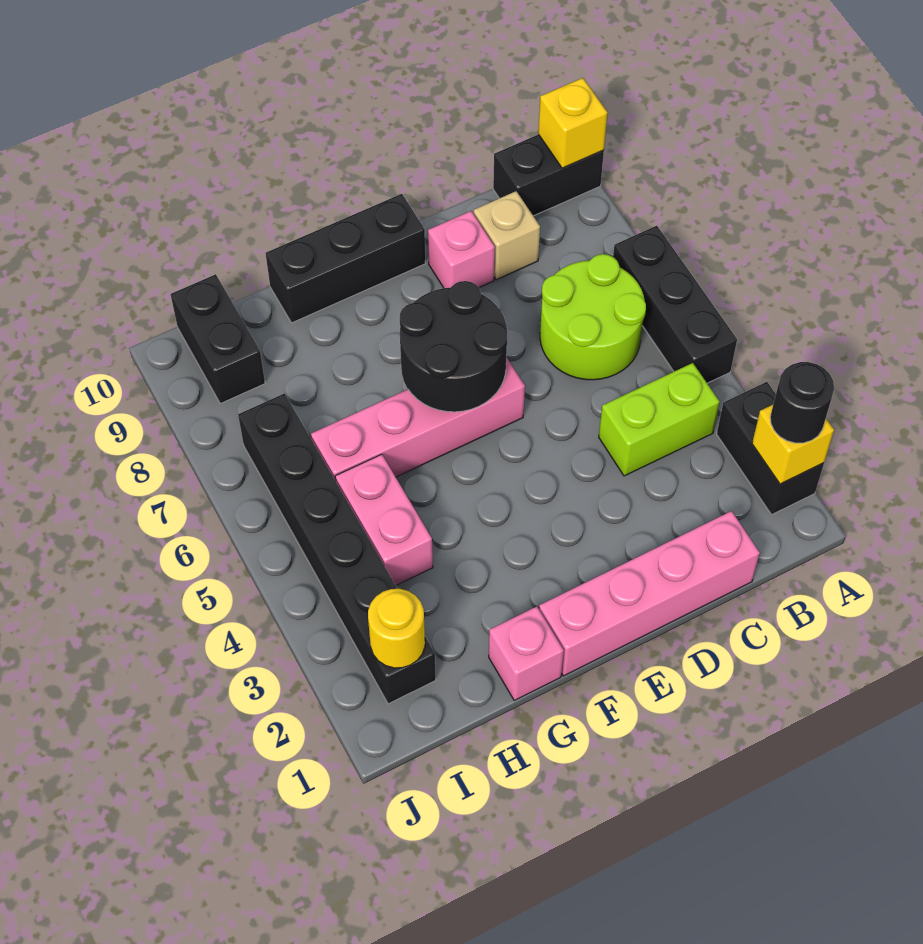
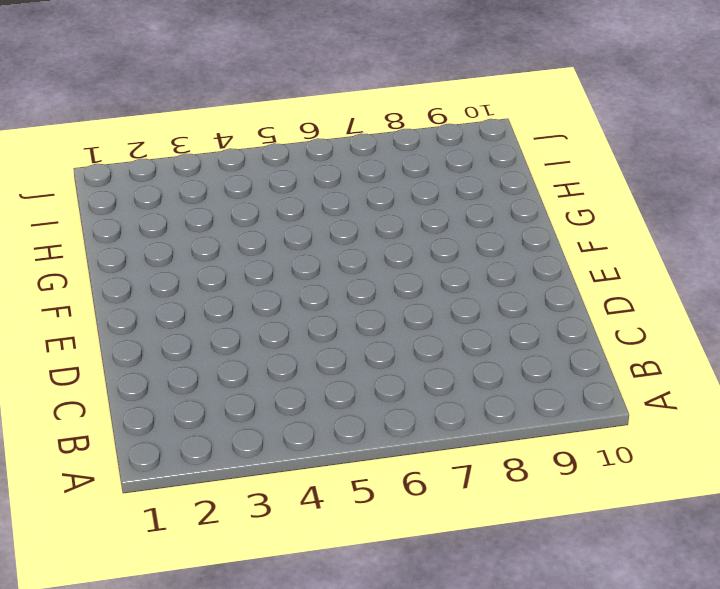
none -> black 1x2 brick [717,382,824,515]
none -> black 1x3 brick [613,226,737,383]
none -> black 1x2 brick [493,134,604,216]

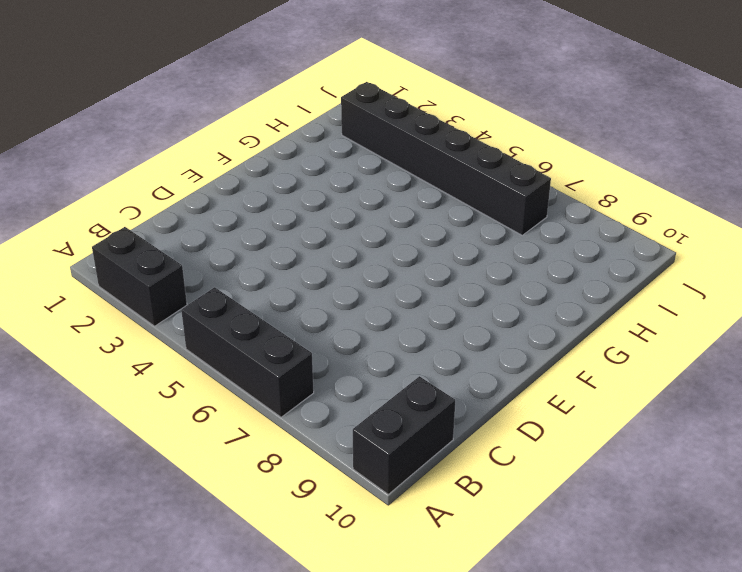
none -> lime 1x2 brick [599,363,719,476]
none -> lime 2x2 round brick [540,254,646,380]
none -> pink 1x4 brick [539,511,760,676]

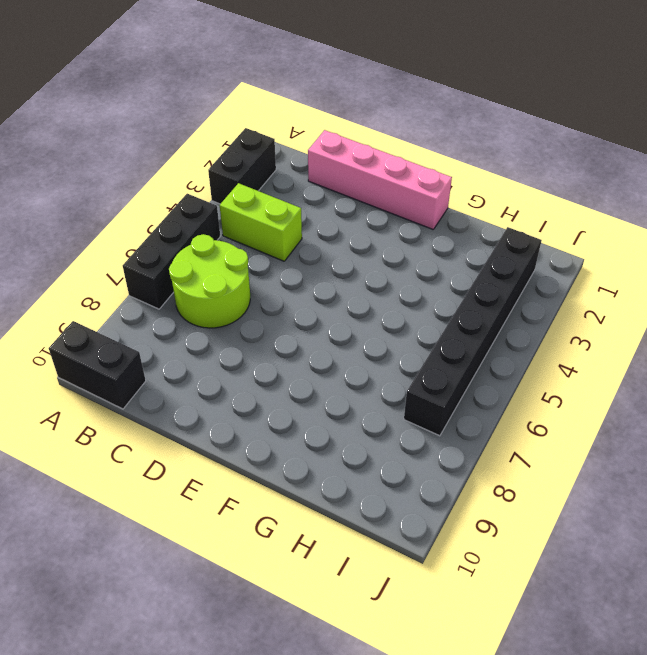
none -> tan 1x1 brick [473,191,540,280]
none -> pink 1x1 brick [428,211,495,288]
none -> pink 1x4 brick [311,357,525,481]

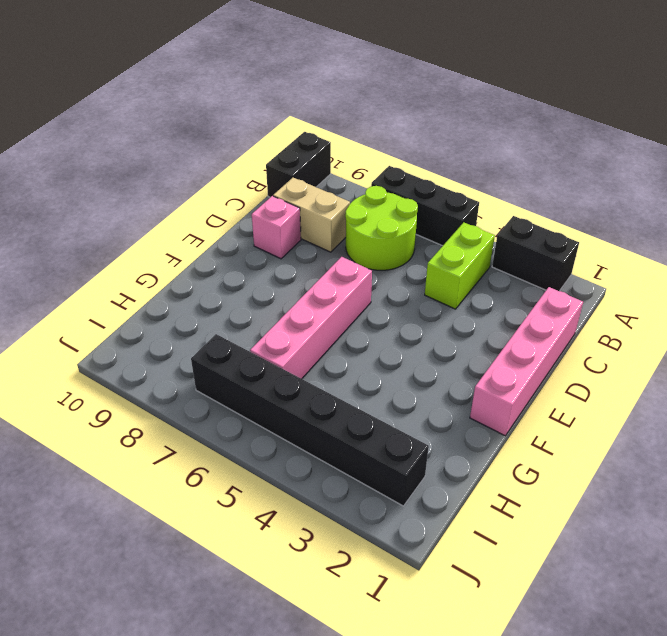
tan 1x2 brick [273,178,350,252] -> tan 1x1 brick [473,191,540,280]
none -> black 1x3 brick [266,194,425,323]
none -> pink 1x1 brick [489,607,564,700]
none -> pink 1x2 brick [335,454,433,585]

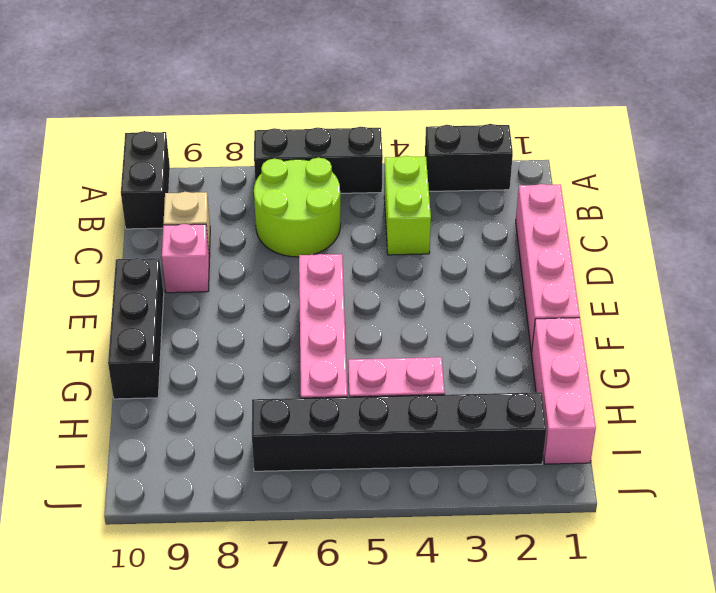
pink 1x3 brick [531,318,596,464] -> pink 1x1 brick [489,607,564,700]
none -> black 1x2 brick [171,274,265,404]
none -> yellow 1x1 brick [752,405,834,484]
none -> yellow 1x1 brick [538,78,608,168]

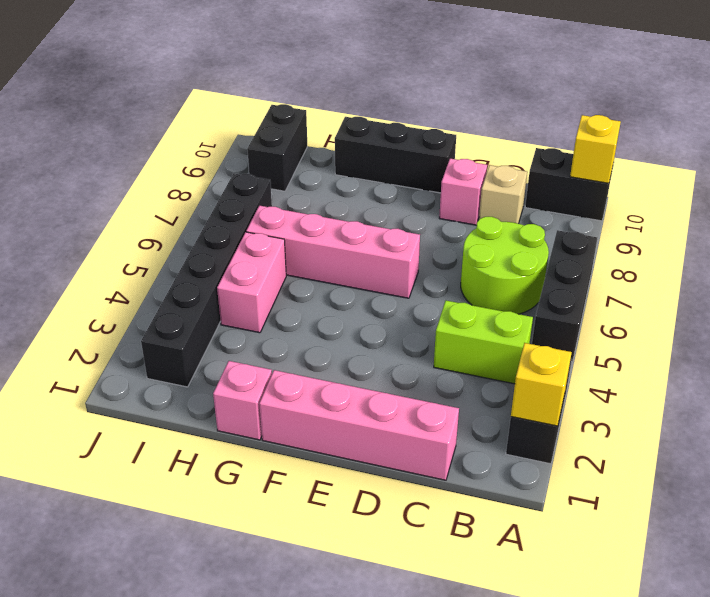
none -> black 2x2 round brick [400,281,507,412]
none -> yellow 1x1 round brick [368,589,425,668]
none -> black 1x1 round brick [770,362,834,443]

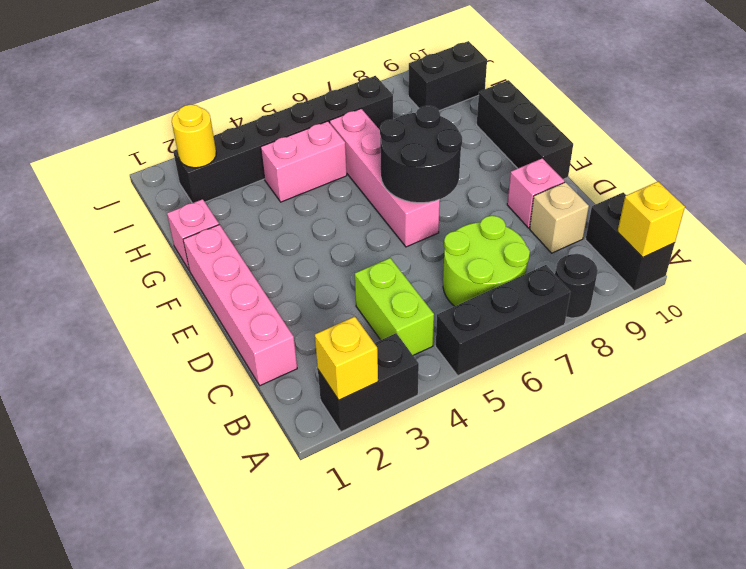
black 1x1 round brick [555,254,598,318] -> black 1x1 round brick moved to [770,362,834,443]

